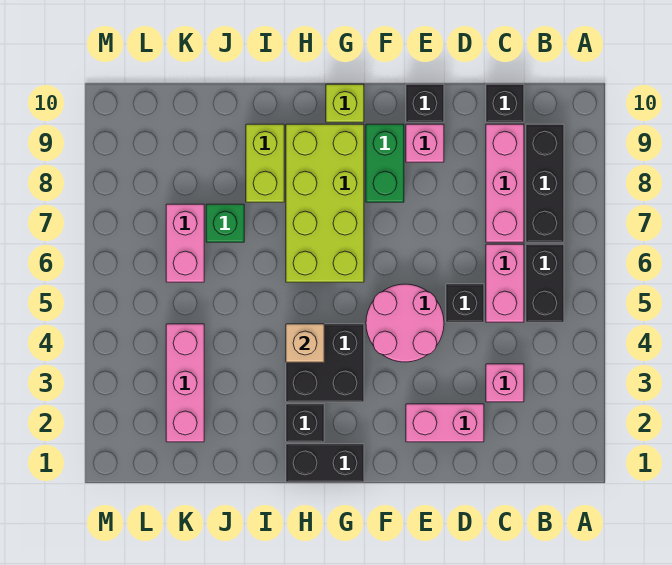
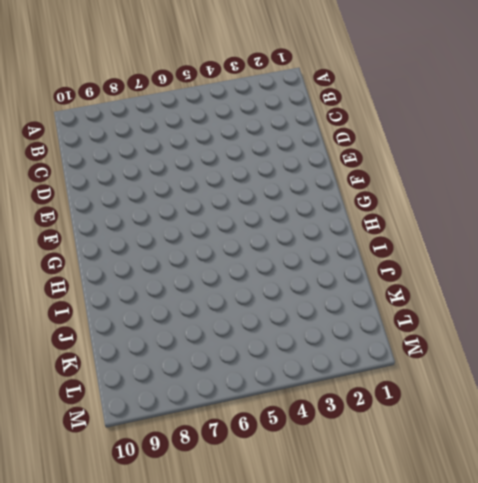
none -> black 1x2 brick [526,244,564,322]
none -> black 1x3 brick [526,124,564,242]
none -> pink 1x1 brick [486,364,524,402]

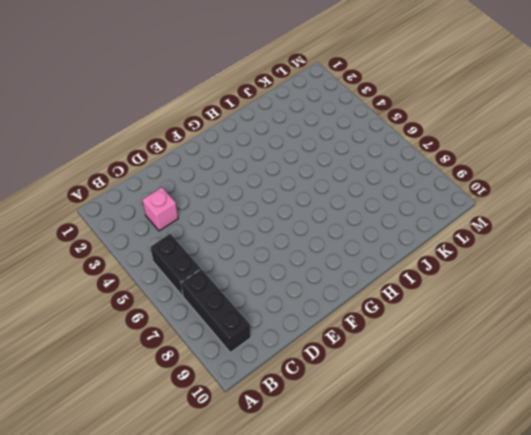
none -> pink 1x2 brick [486,244,524,322]
none -> pink 1x3 brick [486,124,524,242]
none -> black 1x1 brick [486,84,524,122]

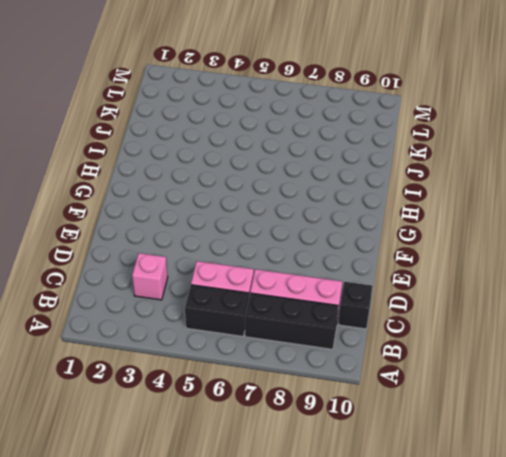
none -> pink 1x2 brick [406,404,484,442]
none -> black 1x1 brick [446,284,484,322]
none -> pink 2x2 round brick [366,284,444,362]

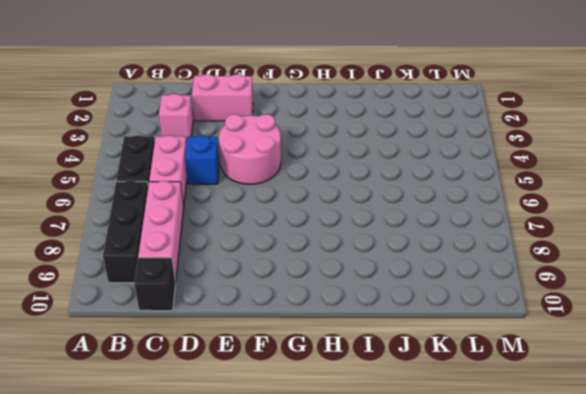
blue 1x1 brick [185,135,219,184] -> black 1x1 brick [446,284,484,322]
none -> pink 1x1 brick [406,124,444,162]
none -> black 1x1 brick [406,84,444,122]
none -> green 1x2 brick [366,124,404,202]

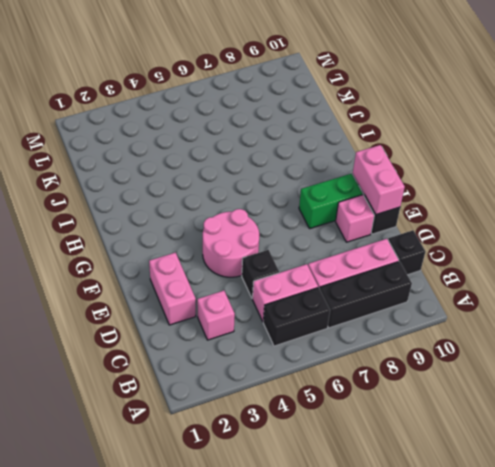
pink 1x2 brick [353,145,405,215] -> pink 1x2 brick turned to [166,204,204,282]
none -> black 1x2 brick [286,444,364,482]
none -> black 2x2 brick [286,324,364,402]
none -> lime 2x4 brick [286,124,364,282]

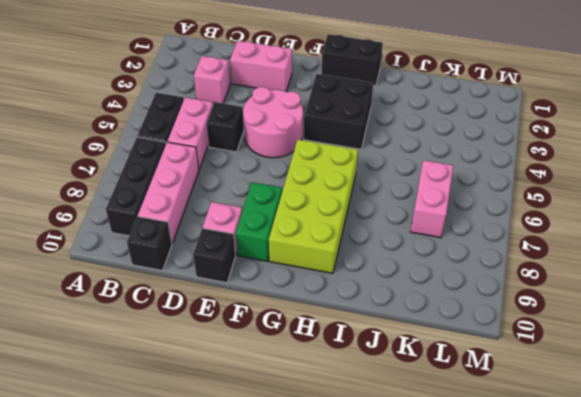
none -> lime 1x1 brick [326,84,364,122]
none -> black 1x1 brick [286,404,324,442]
none -> lime 1x2 brick [246,124,284,202]

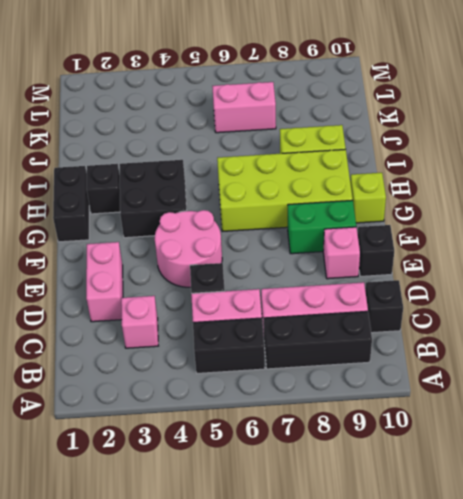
none -> green 1x1 brick [206,204,244,242]
none -> pink 1x3 brick [166,324,204,442]
none -> tan 1x1 brick [286,324,324,362]

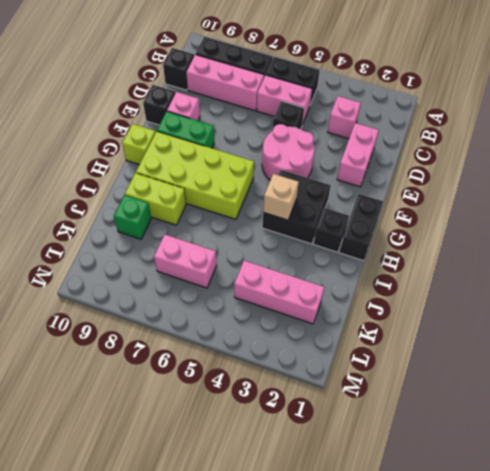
green 1x1 brick [114,195,151,239] -> green 1x1 brick moved to [206,204,244,242]

